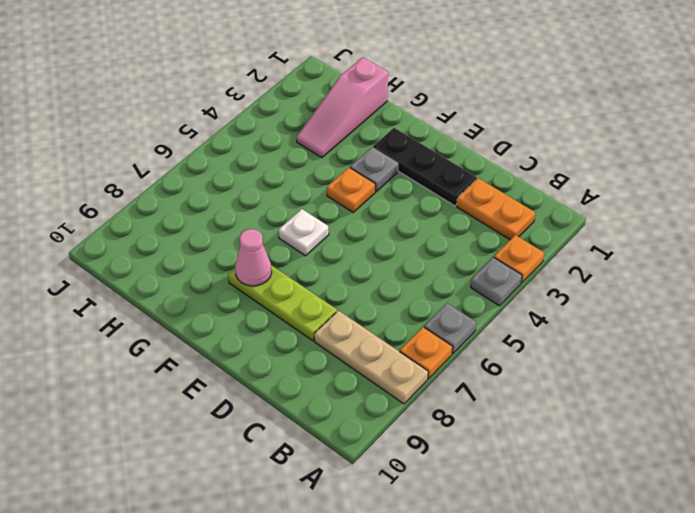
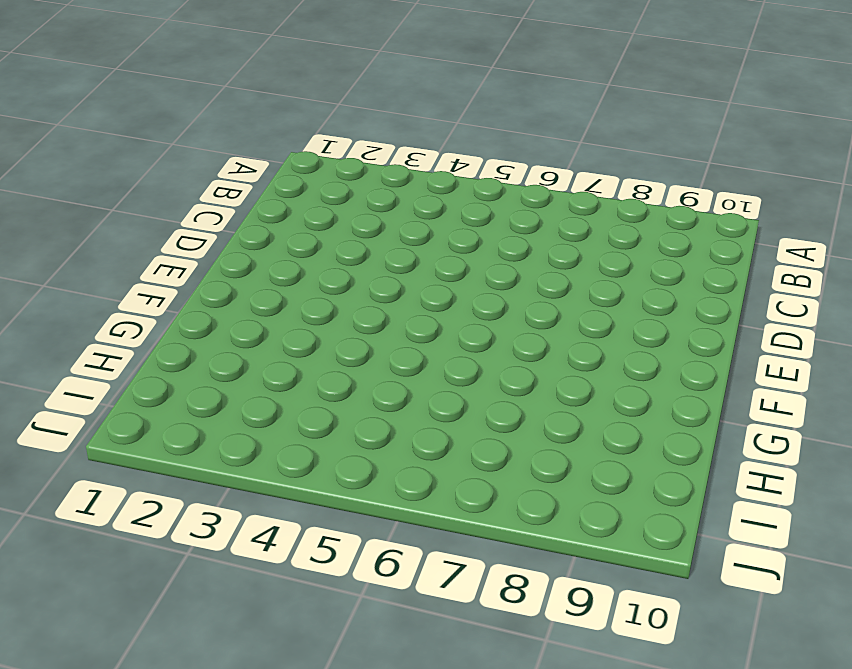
none -> orange 1x1 plate [494,235,544,283]
none -> grey 1x1 plate [471,257,522,306]
none -> grey 1x1 plate [424,303,476,354]

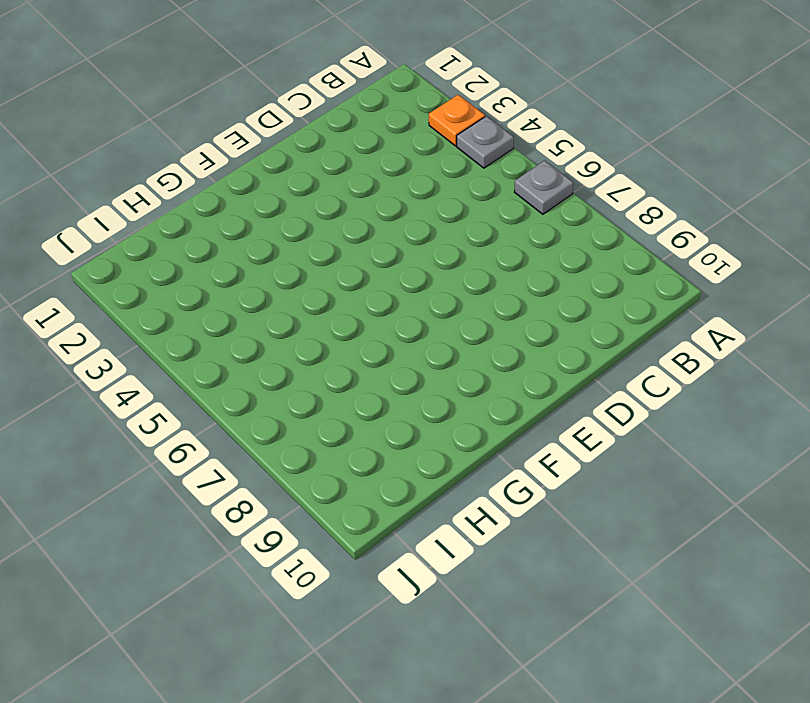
none -> orange 1x1 plate [400,327,453,379]
none -> tan 1x3 plate [314,311,428,404]
none -> orange 1x2 plate [457,178,535,240]

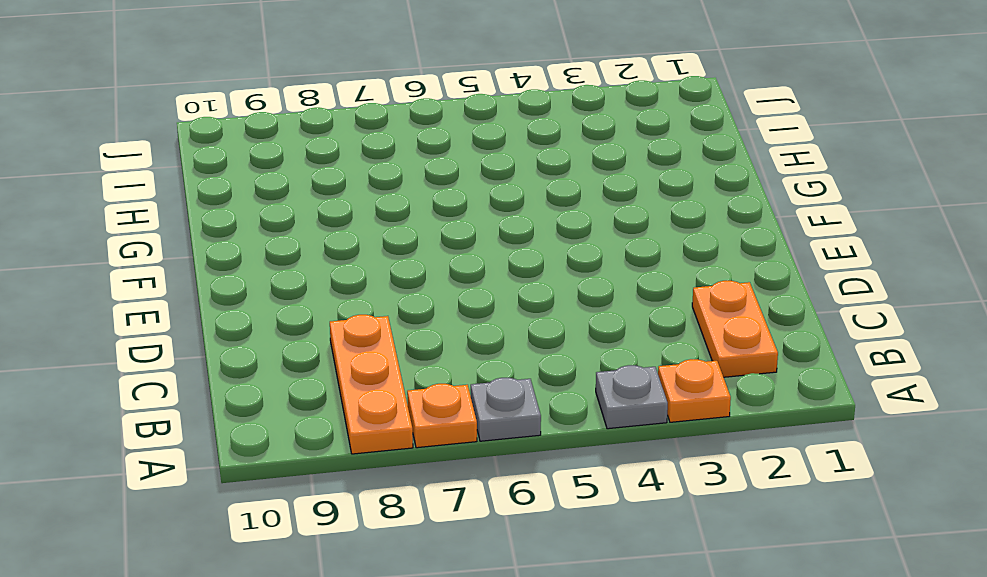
orange 1x3 plate [330,315,413,454] -> tan 1x3 plate [314,311,428,404]
none -> black 1x3 plate [373,128,477,206]
none -> lime 1x3 plate [228,265,337,341]
none -> grey 1x1 plate [350,147,398,192]

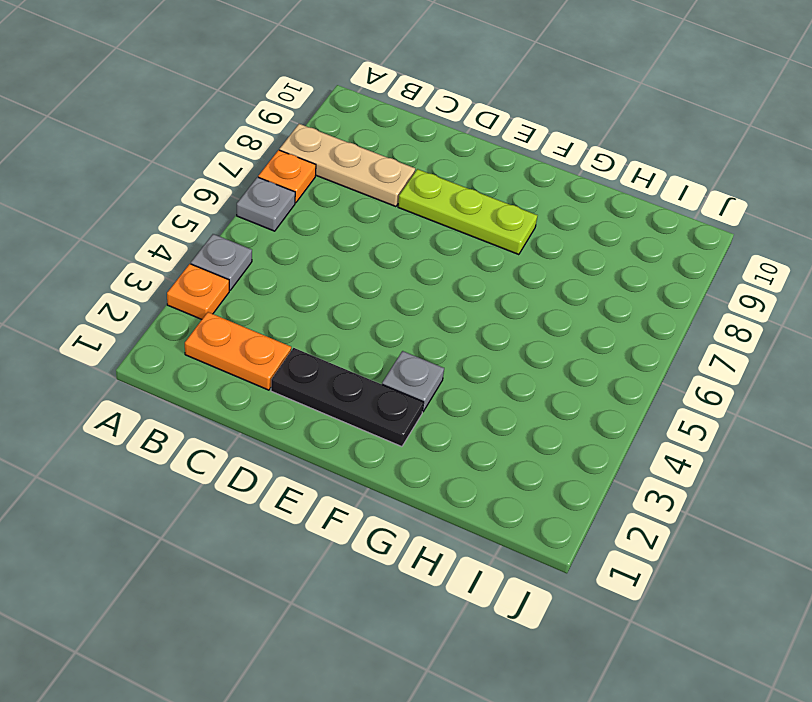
none -> orange 1x1 plate [327,168,375,212]
none -> white 1x1 plate [279,209,329,256]
none -> pink 1x3 slope [297,57,388,158]

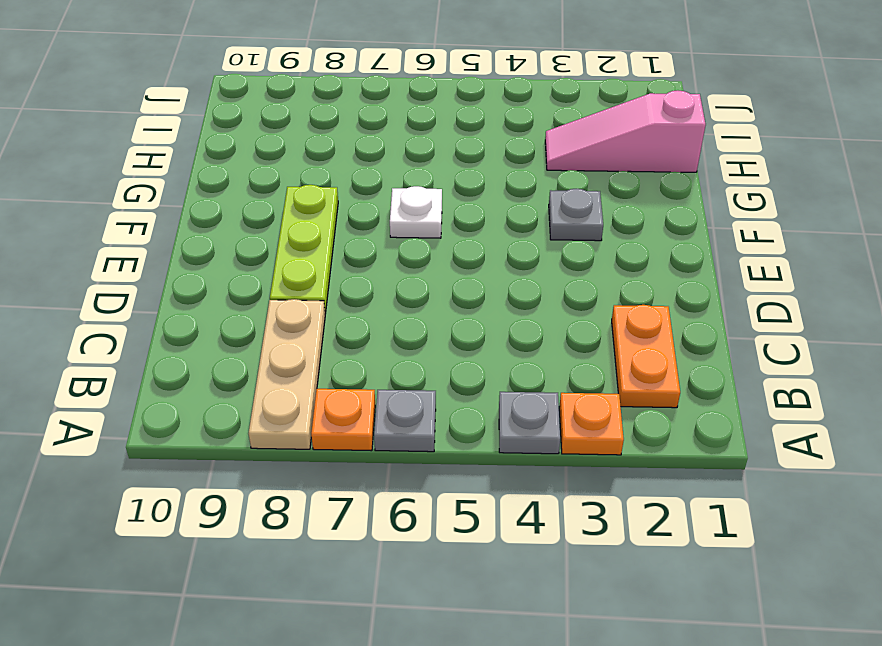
none -> black 1x3 plate [373,128,477,206]
none -> orange 1x1 plate [327,168,375,212]
none -> pink 1x1 cone [235,229,272,286]

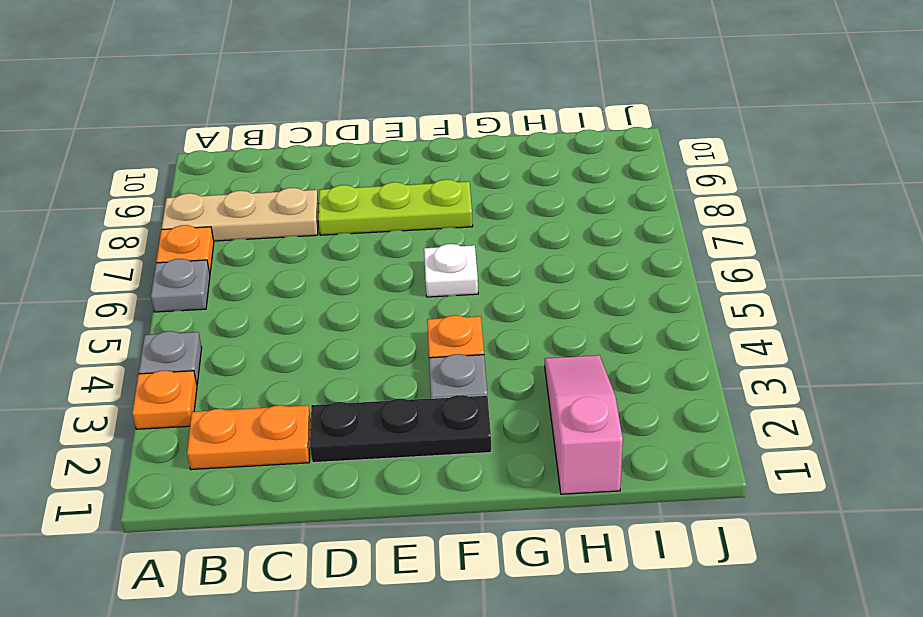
none -> pink 1x1 cone [235,229,272,286]

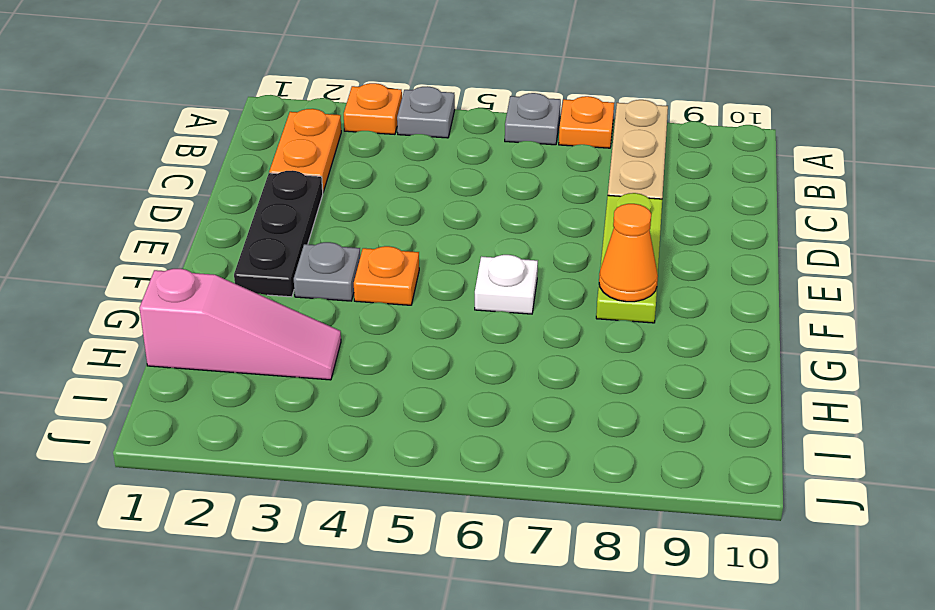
orange 1x1 cone [599,204,658,302] -> pink 1x1 cone [235,229,272,286]

